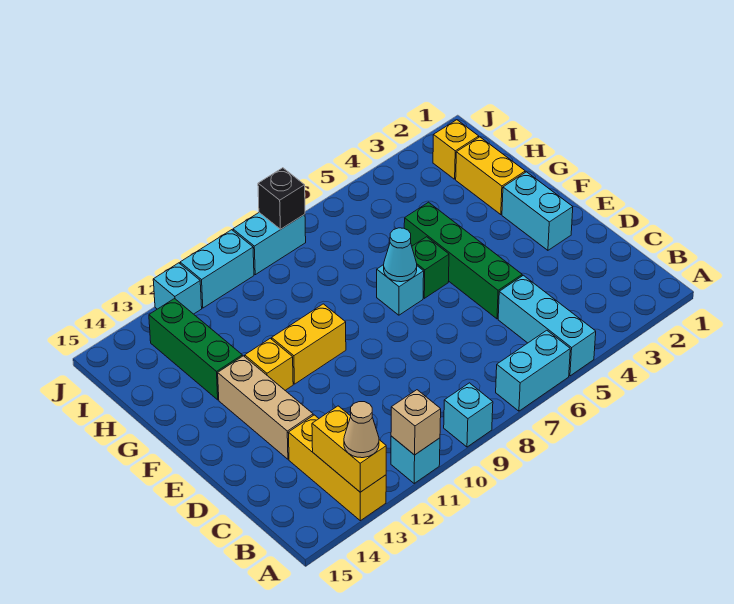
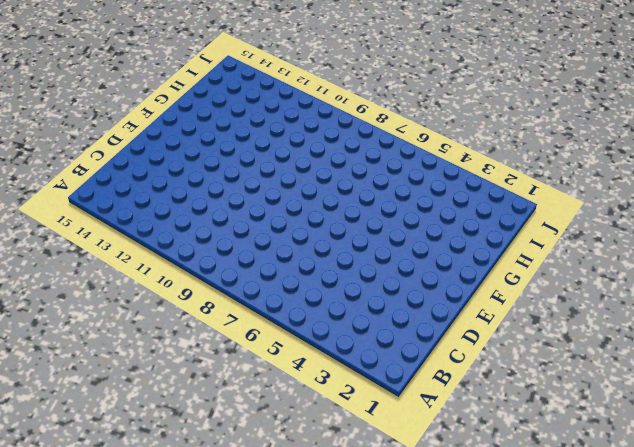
none -> cyan 1x3 brick [498,275,596,376]
none -> cyan 1x2 brick [496,330,570,411]
none -> cyan 1x1 brick [444,383,493,447]

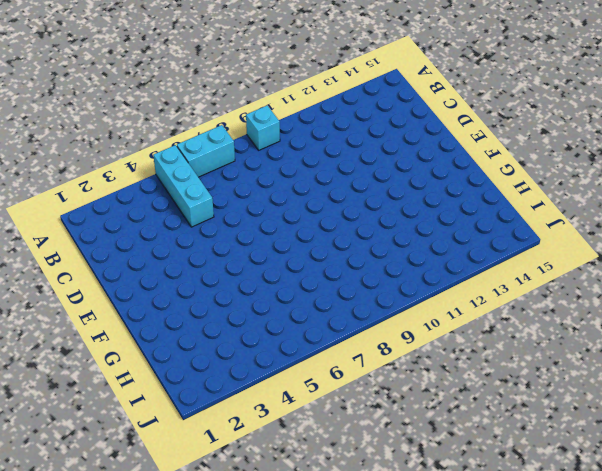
none -> cyan 1x1 brick [391,436,440,483]
none -> yellow 1x3 brick [288,415,386,521]
none -> green 1x4 brick [404,202,522,319]

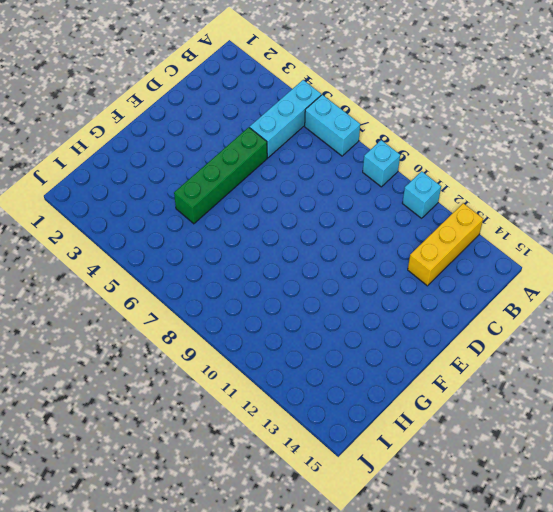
none -> tan 1x3 brick [218,356,313,459]
none -> cyan 1x2 brick [502,172,573,250]
none -> green 1x1 brick [412,237,449,298]

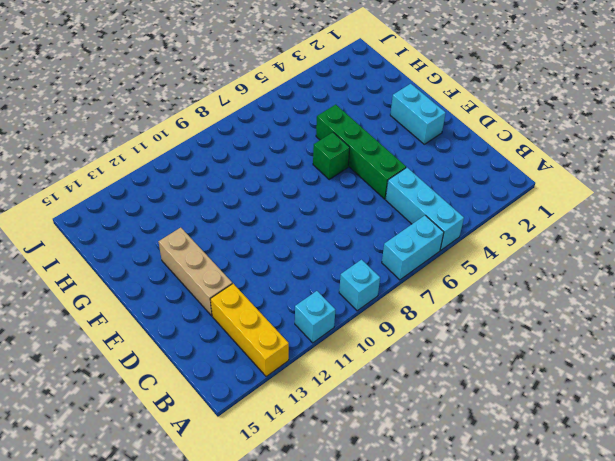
none -> cyan 1x1 brick [377,265,424,315]
none -> yellow 1x2 brick [272,304,346,384]
none -> yellow 1x1 brick [245,338,293,390]

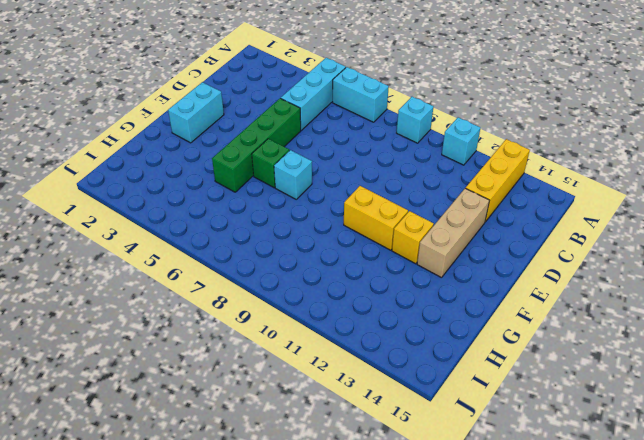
none -> yellow 1x2 brick [456,137,525,215]
none -> green 1x3 brick [149,299,242,400]
none -> yellow 1x1 brick [433,120,479,179]

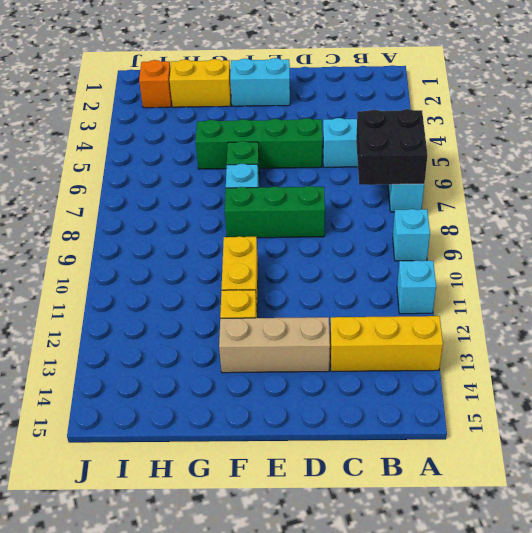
black 2x2 brick [356,109,428,185] -> none
green 1x3 brick [225,186,325,238] -> green 1x3 brick moved to [149,299,242,400]
orange 1x1 brick [139,60,172,108] -> yellow 1x1 brick [433,120,479,179]
none -> cyan 1x2 brick [233,213,306,275]
none -> cyan 1x2 brick [180,230,254,308]
none -> cyan 1x1 brick [153,263,202,314]

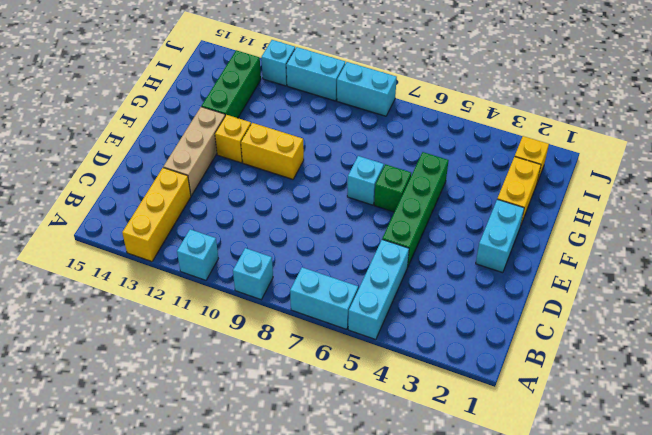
none -> tan 1x1 brick [391,390,441,455]
none -> yellow 1x2 brick [312,406,386,492]
none -> cyan 1x1 cone [384,228,417,282]

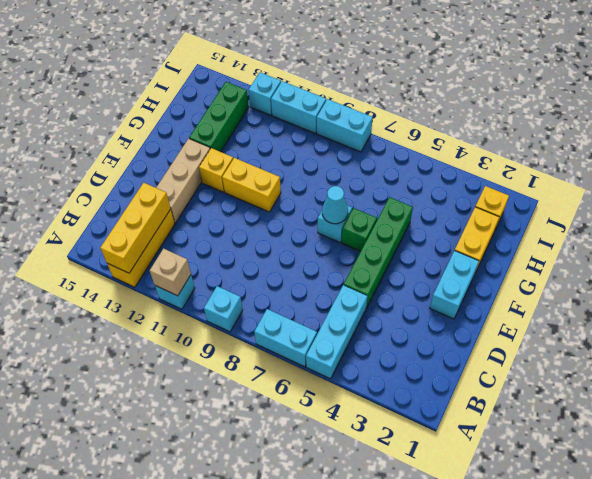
yellow 1x3 brick [100,183,171,273] -> yellow 1x2 brick [312,406,386,492]
none -> black 1x1 brick [258,168,305,229]
none -> tan 1x1 cone [344,402,379,458]

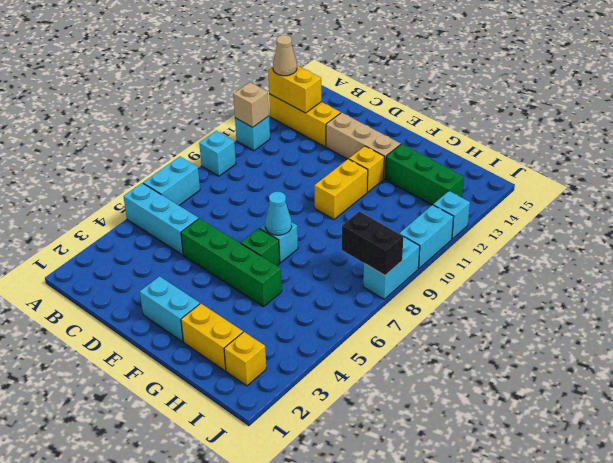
black 1x2 brick [342,211,403,275] -> black 1x1 brick [258,168,305,229]

